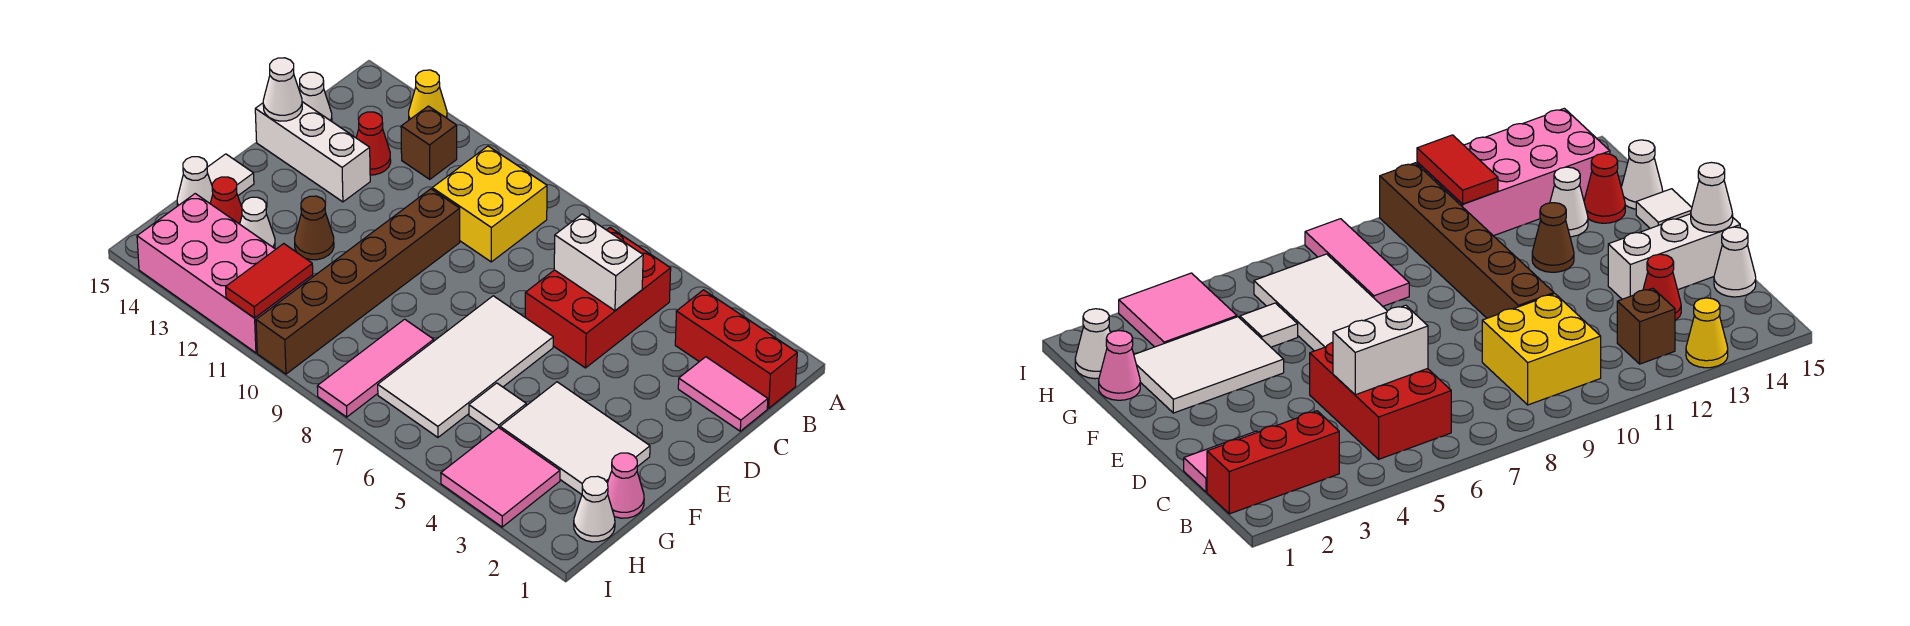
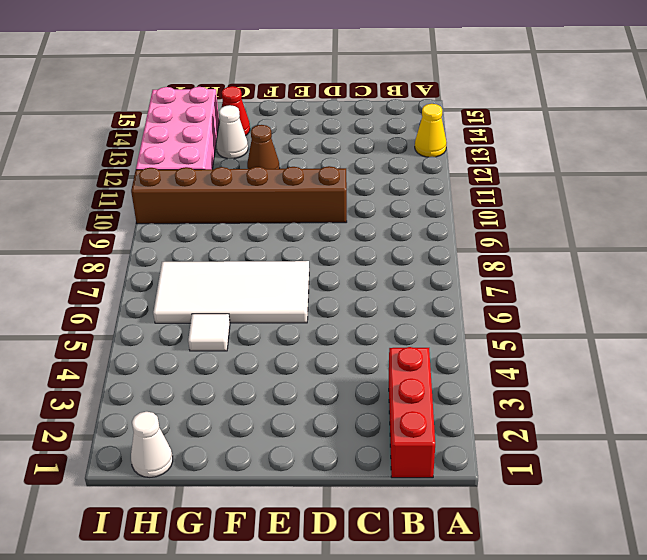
none -> red 2x3 brick [525,228,671,368]
none -> yellow 2x2 brick [432,146,547,262]
none -> brown 1x1 brick [401,106,457,179]

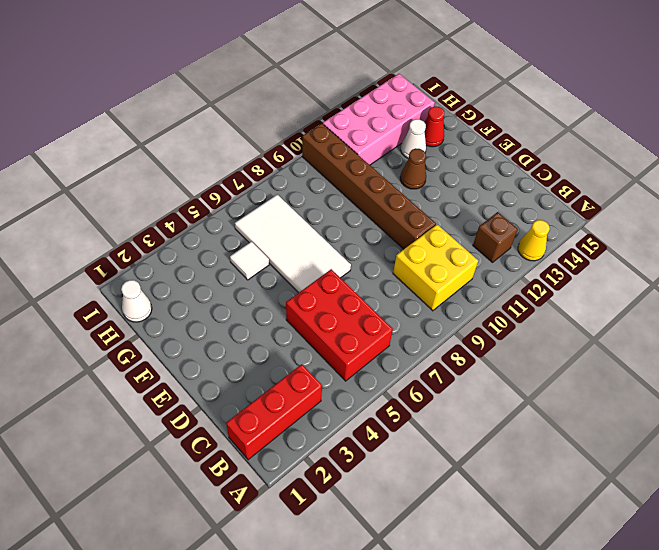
none -> pink 1x2 tile [678,357,768,431]
none -> red 1x1 cone [356,112,391,175]
none -> white 1x1 cone [300,72,332,121]

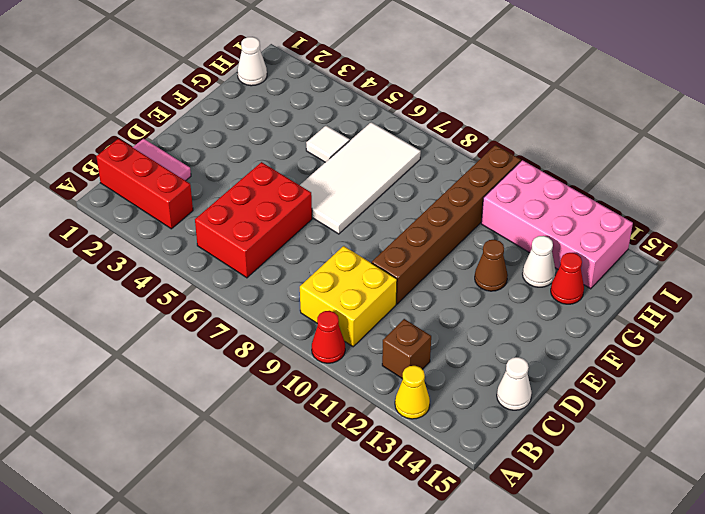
red 1x1 cone [312,311,345,363] -> red 1x1 cone moved to [356,112,391,175]
none -> white 1x3 brick [255,102,370,202]
none -> white 2x3 tile [500,382,650,494]
none -> white 1x1 tile [207,154,254,195]

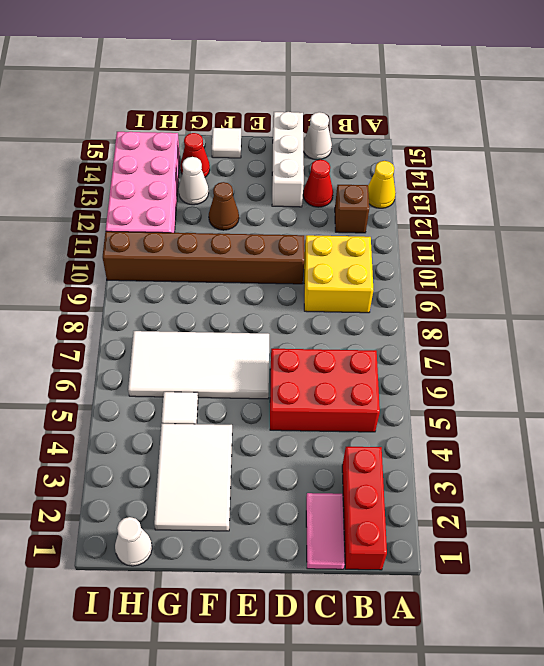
none -> pink 1x1 cone [608,453,644,518]
none -> pink 1x3 tile [317,319,434,417]
none -> white 1x1 cone [177,157,213,206]

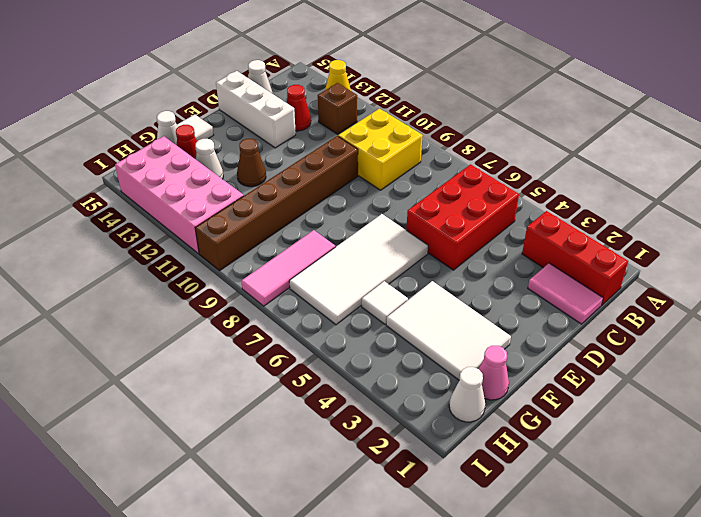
none -> pink 2x2 tile [441,428,560,527]
none -> white 1x2 brick [554,214,643,311]
none -> white 1x1 cone [263,58,302,121]

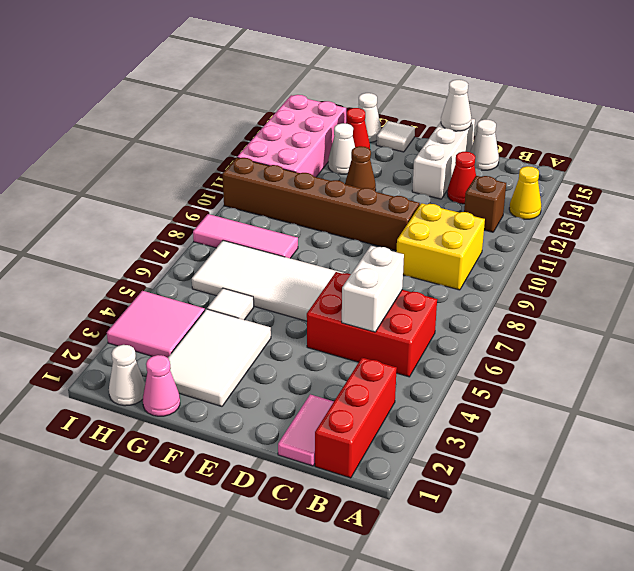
none -> red 1x2 tile [226,244,313,318]

